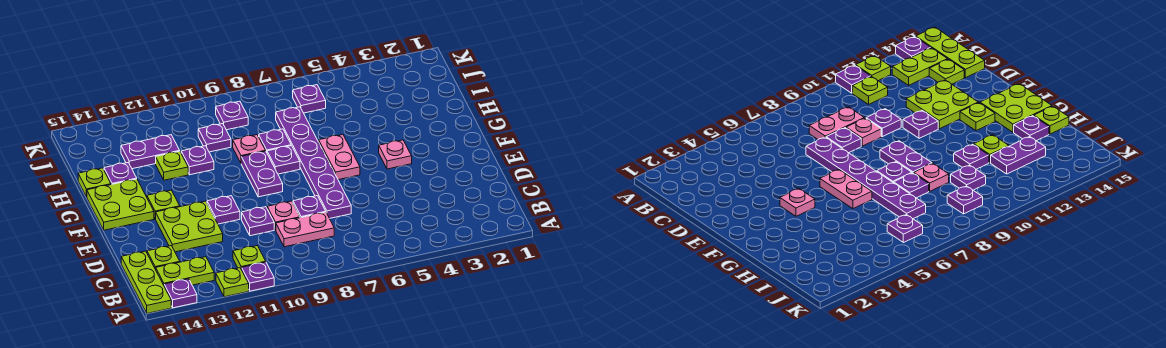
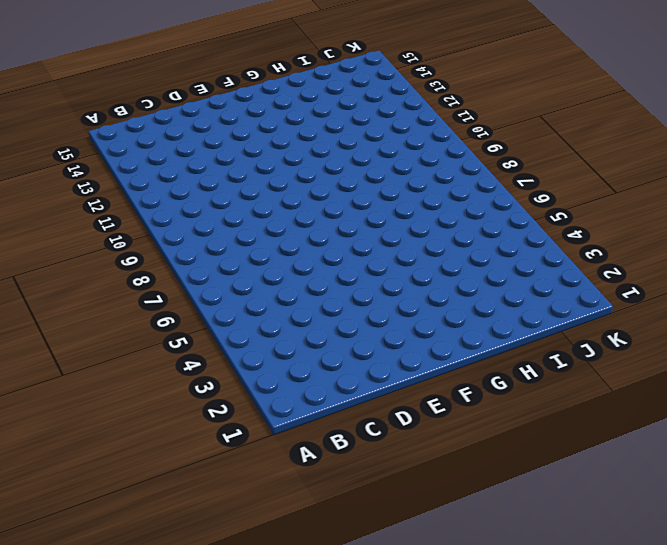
none -> purple 1x1 plate [242,262,274,291]
none -> lime 1x1 plate [216,268,249,297]
none -> purple 1x1 plate [164,279,197,308]
none -> lime 1x3 plate [121,251,171,313]

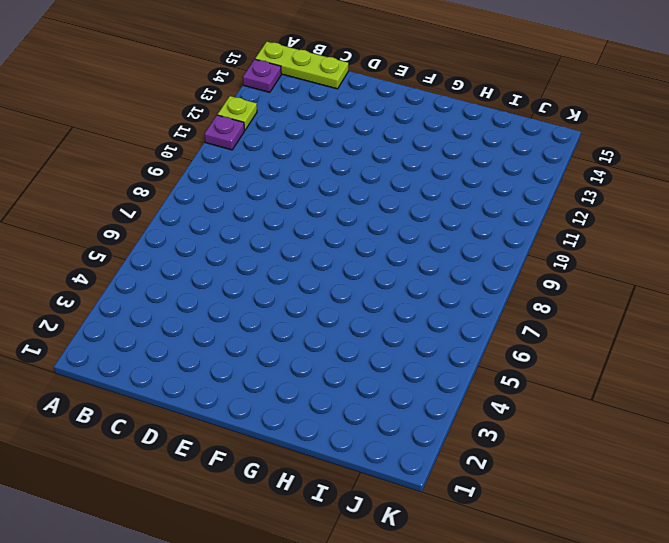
none -> lime 1x1 plate [233,246,266,270]
none -> lime 1x2 plate [156,257,214,285]
none -> pink 1x2 plate [276,212,334,247]
none -> lime 1x1 plate [147,246,180,269]

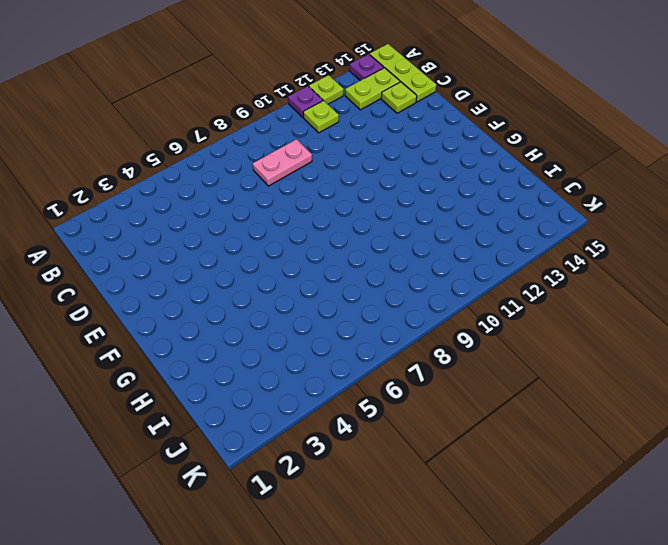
none -> purple 1x6 plate [276,107,351,218]
none -> purple 1x1 plate [293,196,326,218]
none -> pink 1x1 plate [267,201,300,230]
none -> purple 1x1 plate [242,207,274,236]

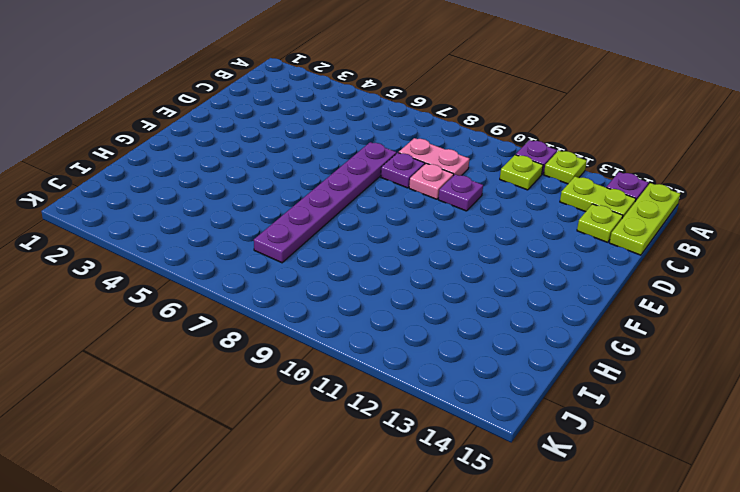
none -> lime 2x2 plate [156,201,223,252]
none -> purple 1x1 plate [207,196,240,224]
none -> pink 1x1 plate [379,140,412,169]
none -> pink 1x2 plate [319,135,360,180]

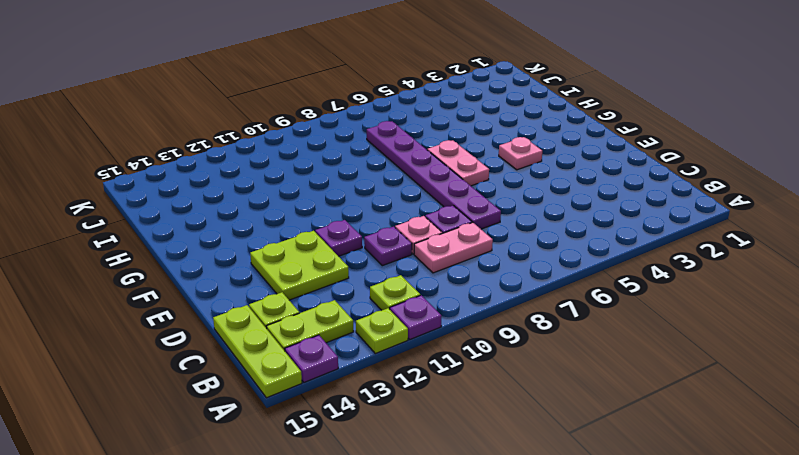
none -> purple 1x2 plate [241,151,283,197]
none -> lime 1x1 plate [147,190,180,219]
none -> lime 2x2 plate [87,179,154,230]
none -> purple 1x1 plate [267,146,300,174]

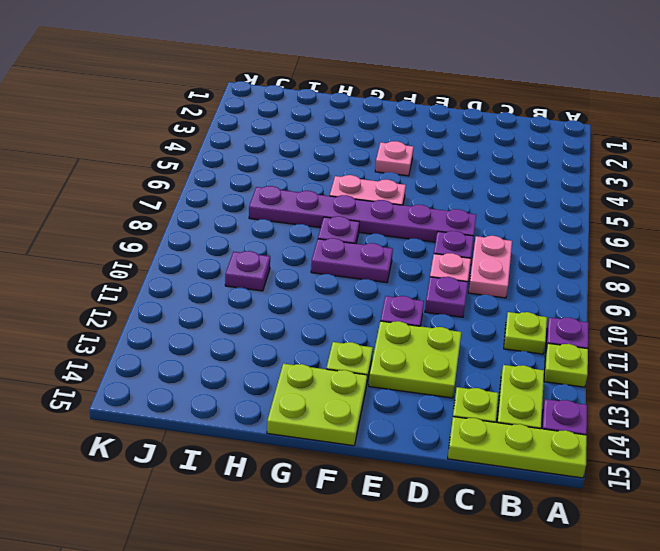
none -> purple 1x1 plate [259,129,291,152]
none -> pink 1x1 plate [233,135,266,163]
none -> purple 1x1 plate [181,146,214,175]
none -> lime 1x1 plate [156,151,188,180]

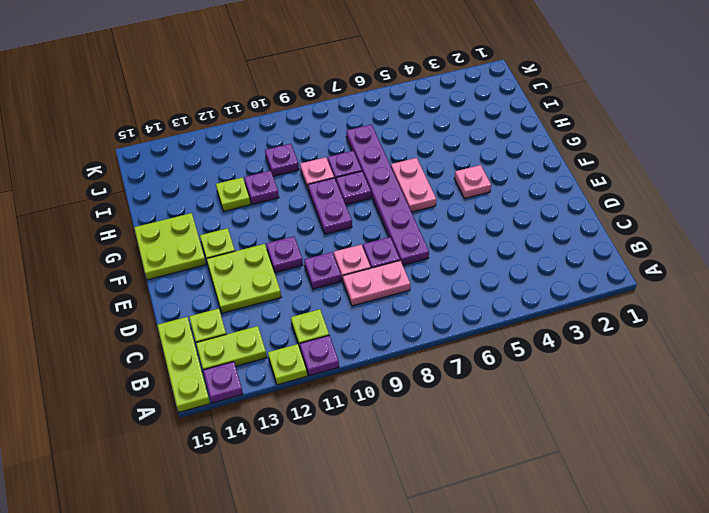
none -> purple 1x1 plate [104,163,137,185]
none -> lime 1x1 plate [78,168,111,197]
none -> purple 1x2 plate [121,135,179,169]
none -> purple 1x1 plate [293,85,326,113]

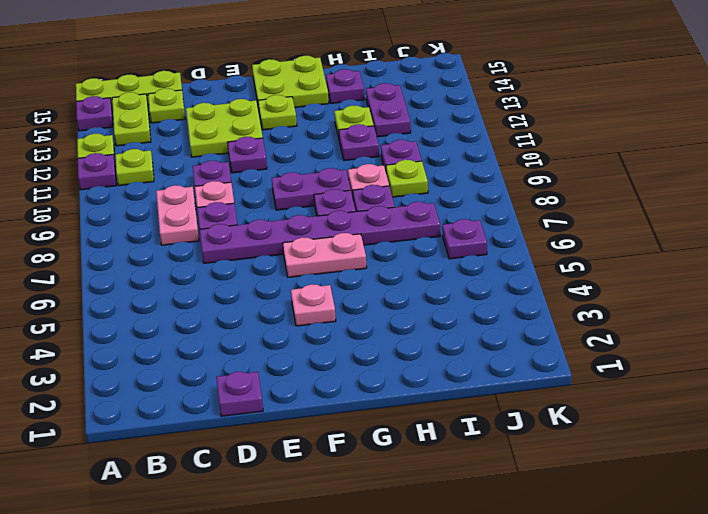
purple 1x1 plate [216,372,263,416] -> purple 1x1 plate moved to [216,101,248,130]
lime 1x1 plate [386,160,428,197] -> lime 1x1 plate moved to [78,168,111,197]

